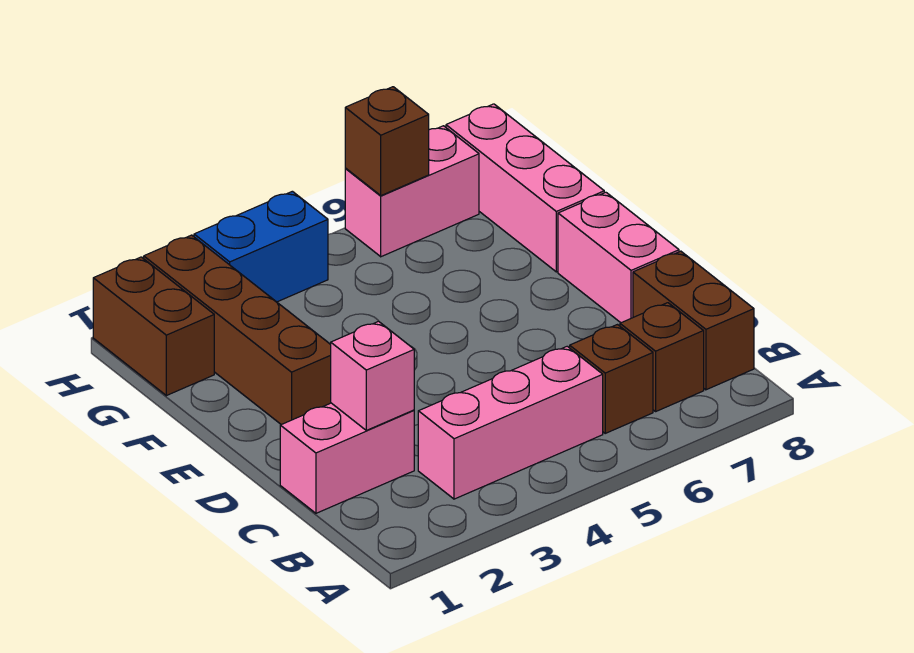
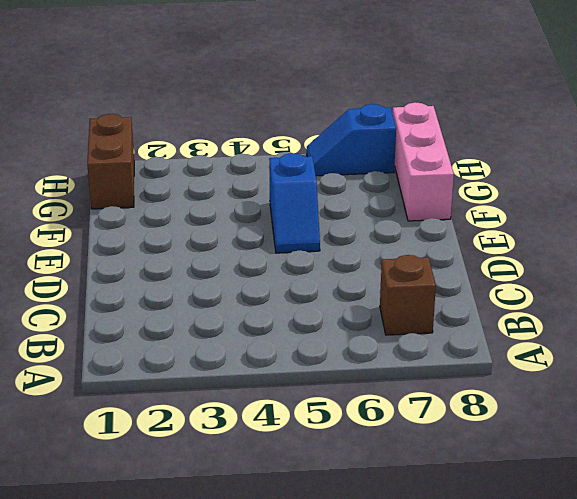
blue 1x2 slope [269,153,320,253] -> none
blue 1x2 slope [307,104,396,176] -> pink 1x2 brick [345,126,479,257]
none -> pink 1x3 brick [418,346,603,499]
none -> brown 1x1 brick [570,325,653,433]
none -> brown 1x2 brick [633,251,754,390]

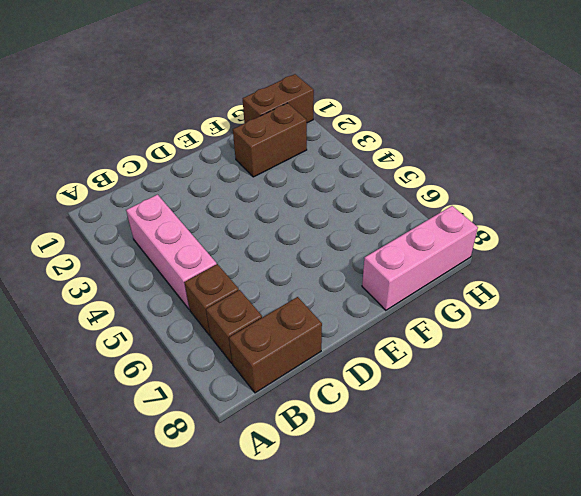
brown 1x2 brick [233,103,307,177] -> brown 1x4 brick [144,235,331,425]
none -> pink 1x2 brick [280,403,414,513]
none -> pink 1x2 brick [558,192,679,323]
none -> blue 1x2 brick [194,191,328,302]

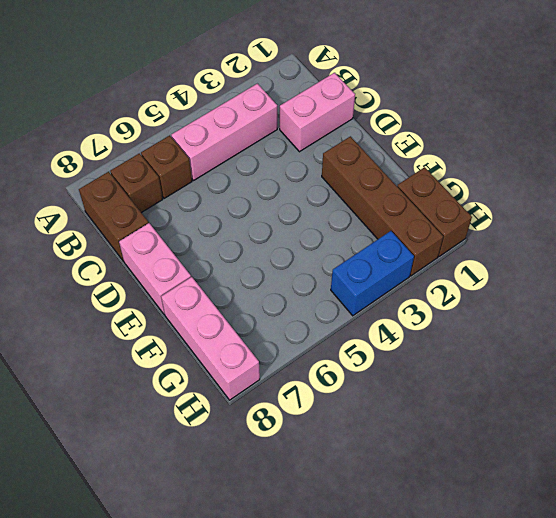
none -> pink 1x2 brick [345,126,479,257]
none -> pink 1x1 brick [331,321,414,430]
none -> brown 1x1 brick [345,87,429,196]

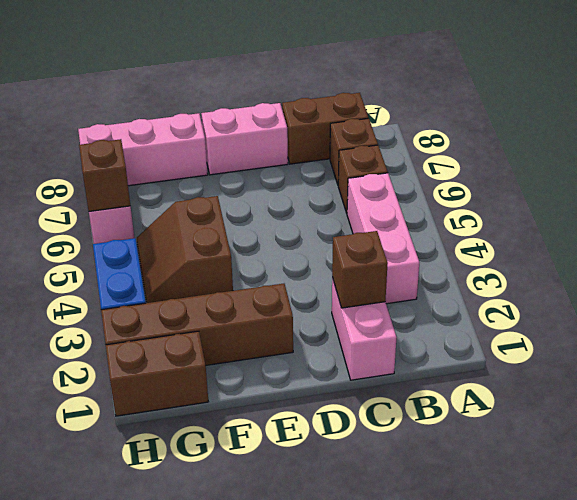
brown 1x1 brick [332,231,388,308] -> pink 1x1 brick [331,321,414,430]
brown 2x2 slope [137,196,233,303] -> none

